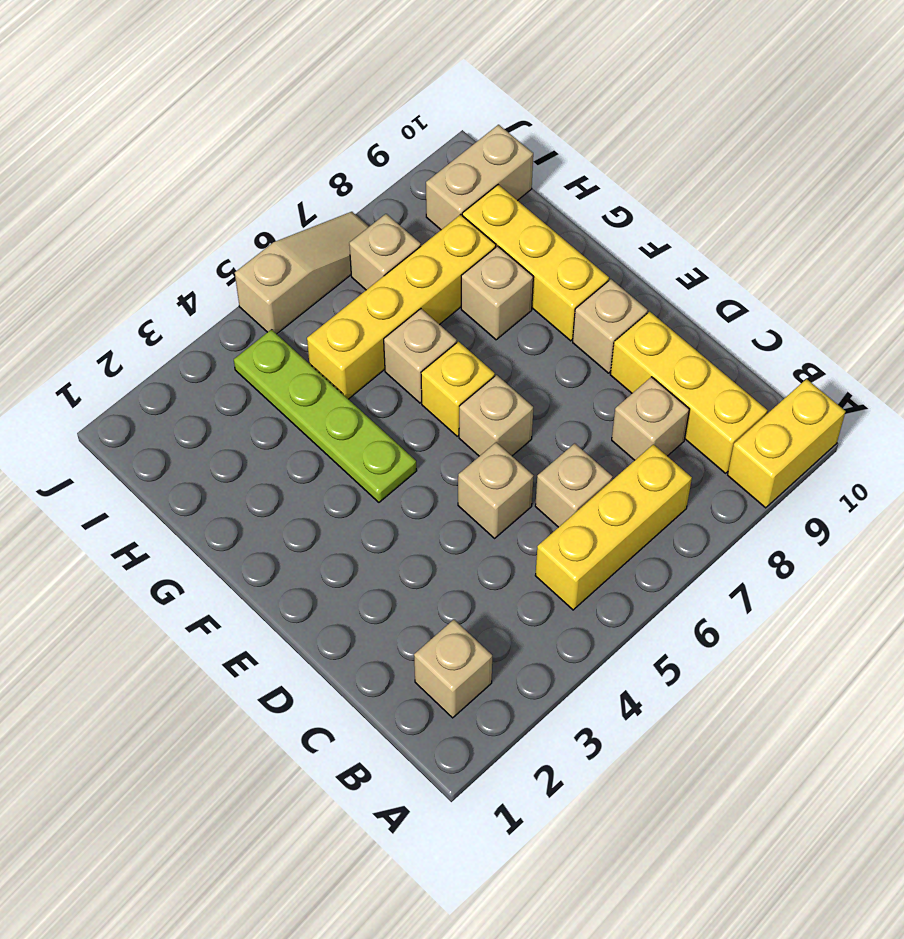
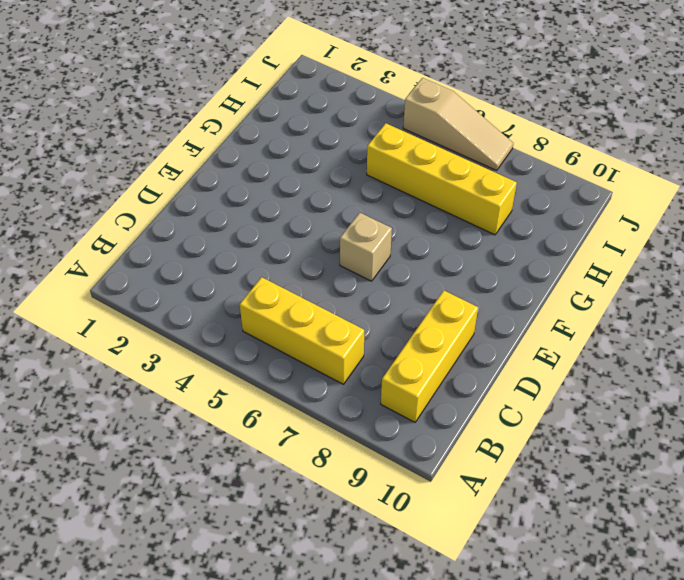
none -> yellow 1x2 brick [728,379,845,508]
none -> tan 1x1 brick [414,620,492,718]
none -> tan 1x1 brick [535,443,613,527]

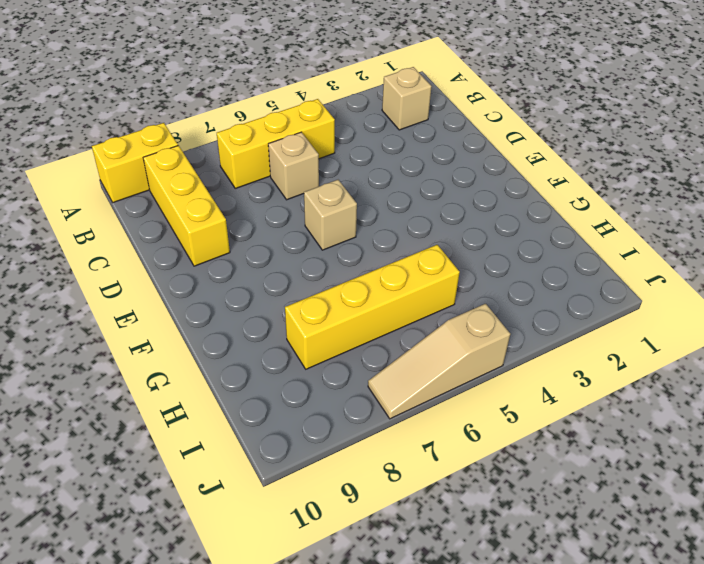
none -> tan 1x1 brick [612,377,689,460]
none -> tan 1x1 brick [458,442,533,538]
none -> tan 1x1 brick [573,279,648,373]

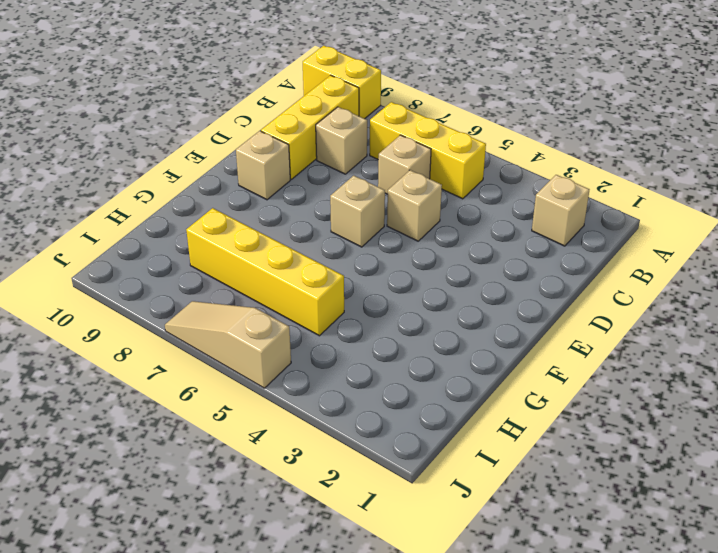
none -> lime 1x4 plate [234,330,417,502]
none -> yellow 1x1 brick [421,342,495,436]
none -> yellow 1x3 brick [462,185,609,341]

